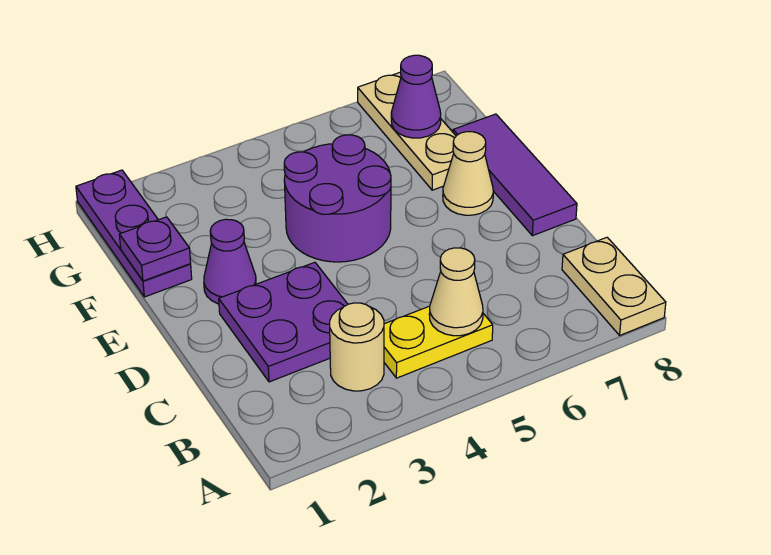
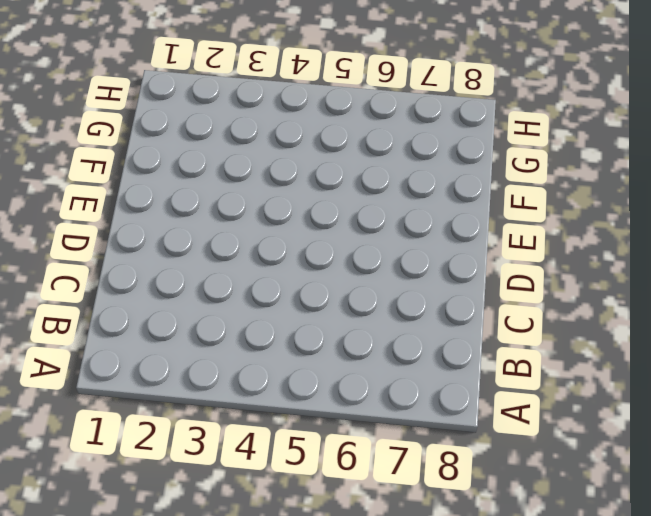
none -> tan 1x2 plate [562,237,666,335]
none -> tan 1x1 round brick [330,303,384,391]
none -> yellow 1x2 plate [384,306,493,378]

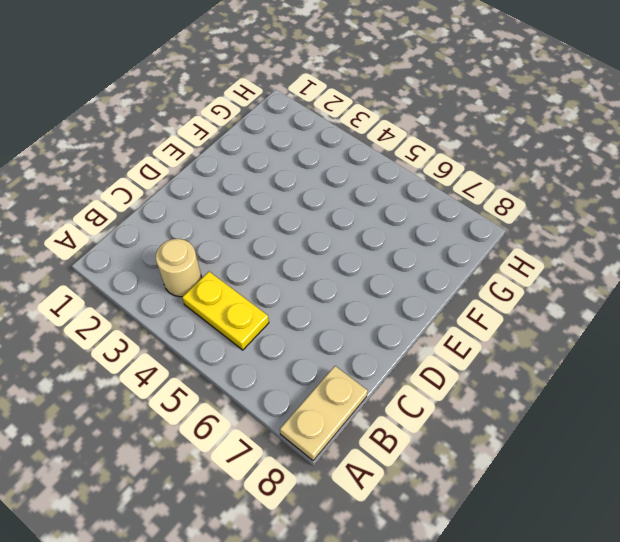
none -> purple 2x2 plate [219,262,348,382]
none -> purple 1x3 tile [453,114,577,236]
none -> purple 1x1 cone [204,219,256,304]

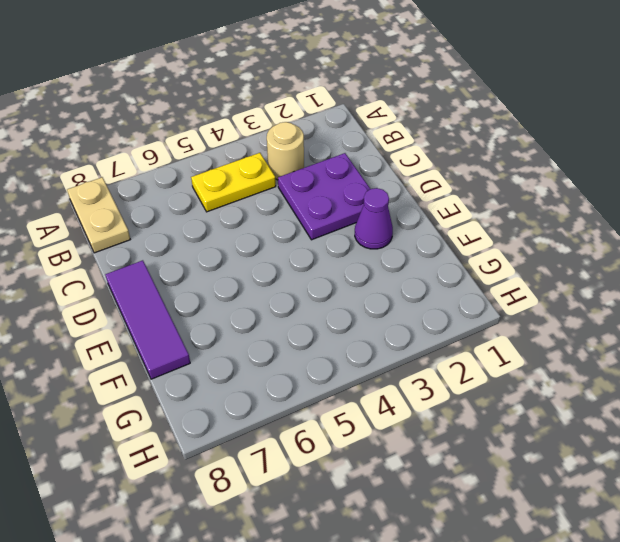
none -> purple 2x2 round brick [284,135,391,262]
none -> tan 1x1 cone [443,132,493,215]
none -> purple 1x3 plate [76,170,192,297]

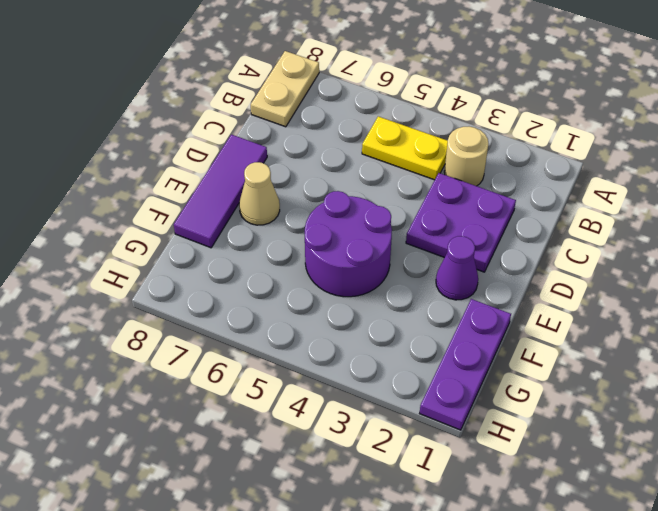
none -> tan 1x3 plate [358,73,456,190]
none -> tan 1x1 cone [429,248,483,336]
none -> purple 1x1 plate [119,217,191,281]

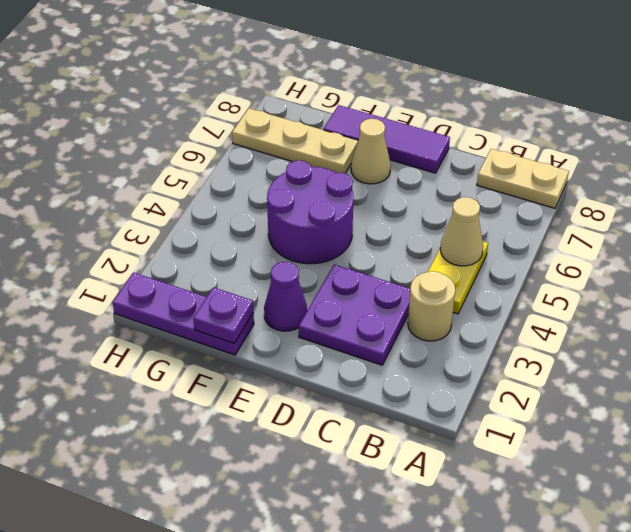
none -> purple 1x1 cone [391,55,441,138]

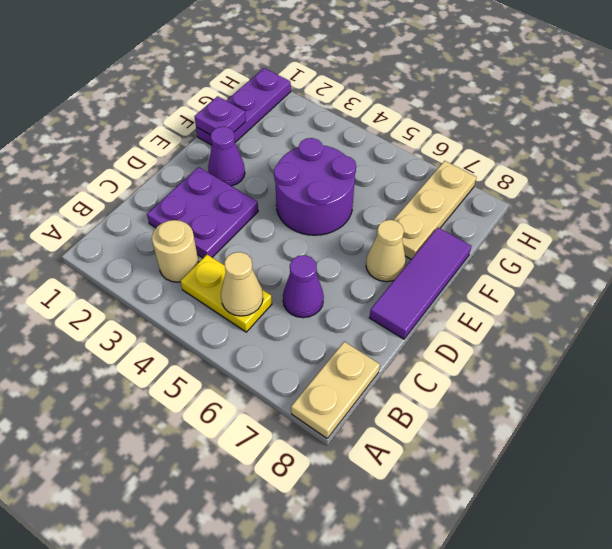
purple 1x1 cone [283,255,324,318] -> purple 1x1 cone moved to [391,55,441,138]

